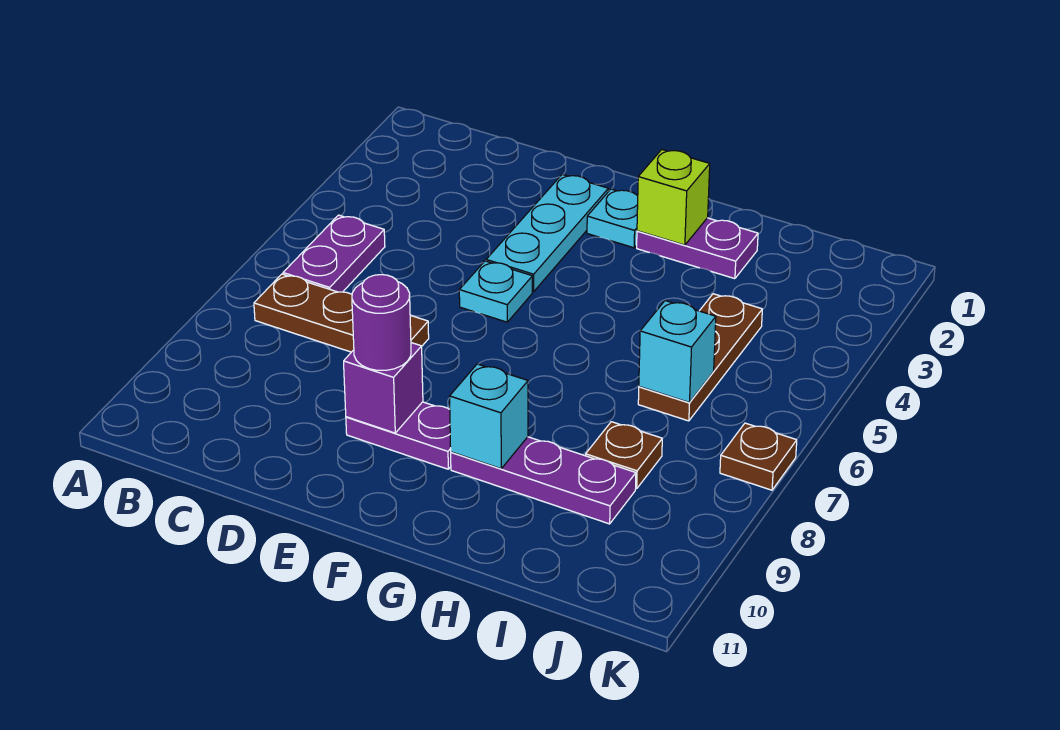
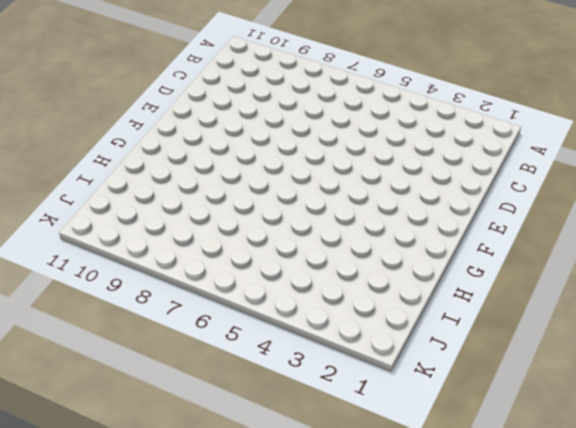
none -> purple 1x2 plate [283,215,385,292]
none -> brown 1x3 plate [254,274,429,352]
none -> cyan 1x3 plate [486,174,608,292]

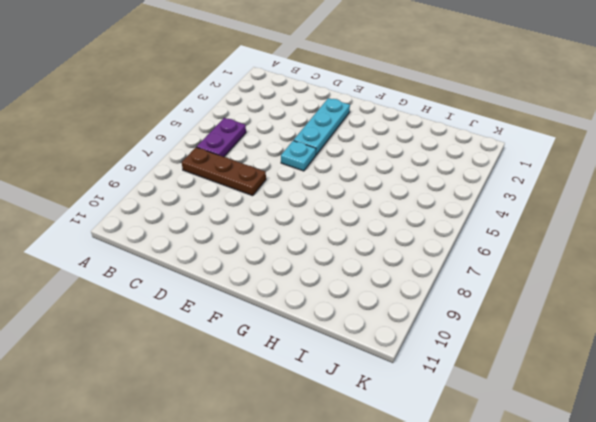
none -> purple 1x2 plate [346,402,451,469]
none -> cyan 1x1 plate [587,189,638,248]
none -> purple 1x2 plate [637,218,758,279]

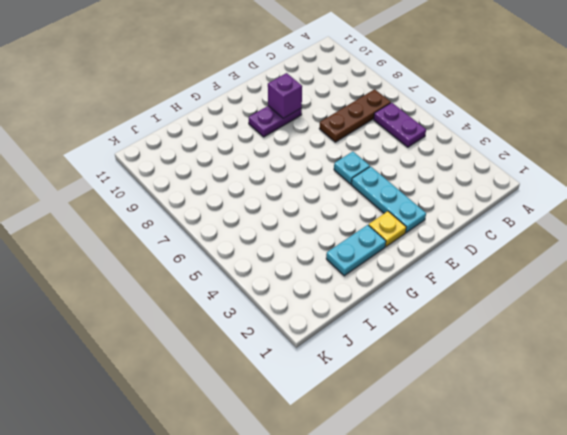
yellow 1x1 plate [369,211,406,247] -> cyan 1x1 plate [587,189,638,248]
cyan 1x2 plate [326,225,386,276] -> purple 1x2 plate [637,218,758,279]
none -> purple 1x3 plate [451,437,636,524]
none -> brown 1x3 plate [638,294,762,421]
none -> brown 1x1 plate [586,422,662,489]

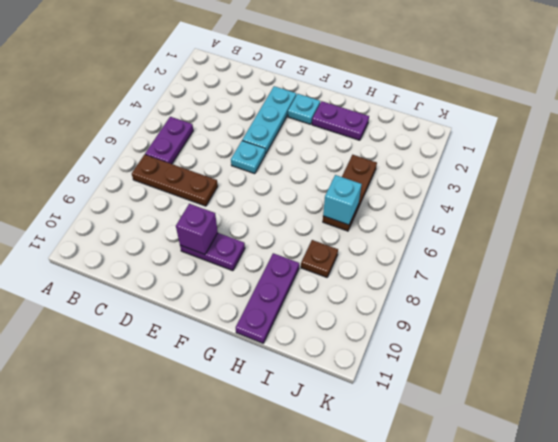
purple 1x3 plate [236,253,299,343] -> purple 1x3 plate turned to [451,437,636,524]
none -> brown 1x1 plate [720,423,797,490]
none -> lime 1x1 brick [637,150,710,245]
none -> cyan 1x1 brick [450,364,528,469]

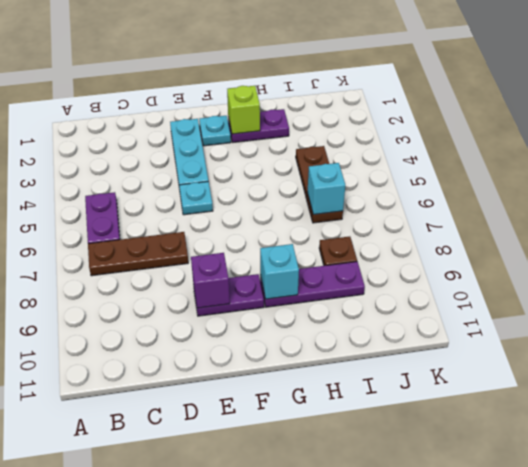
none -> brown 1x1 plate [720,423,797,490]
none -> purple 1x1 round brick [352,275,411,370]

